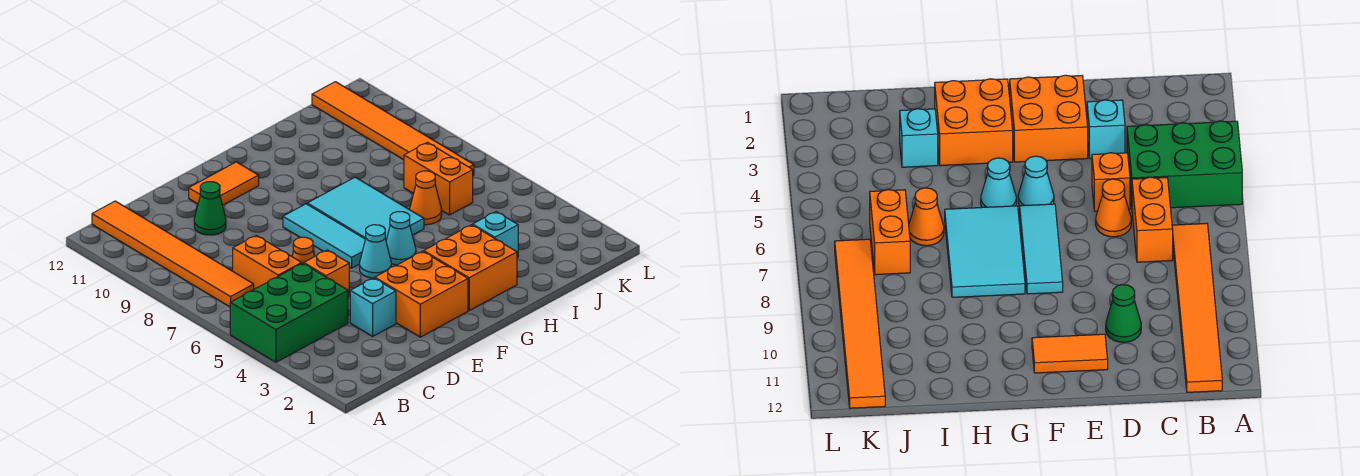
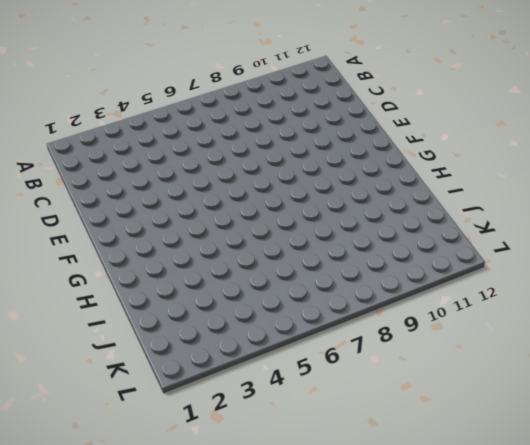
none -> green 2x3 brick [230,263,348,362]
none -> orange 1x6 tile [92,201,254,307]
none -> orange 1x2 brick [233,236,302,289]

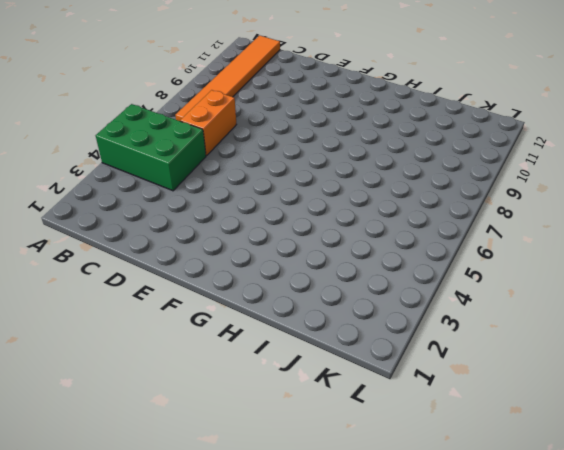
none -> cyan 1x1 brick [350,278,396,336]
none -> orange 1x1 brick [304,250,349,297]
none -> orange 1x1 cone [292,237,314,264]

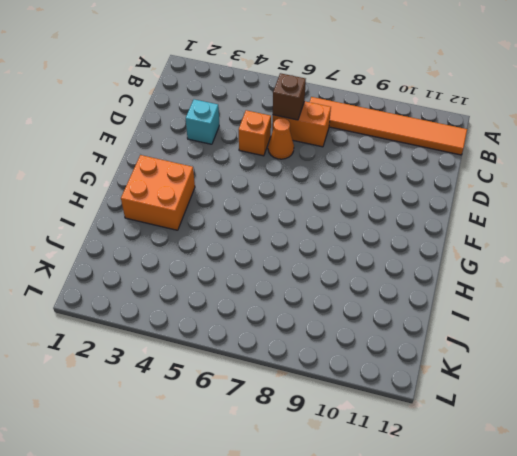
brown 1x1 brick [273,73,306,120] -> none
none -> green 2x3 brick [230,263,348,362]
none -> green 1x1 cone [194,182,226,235]
none -> orange 2x2 brick [375,251,468,337]

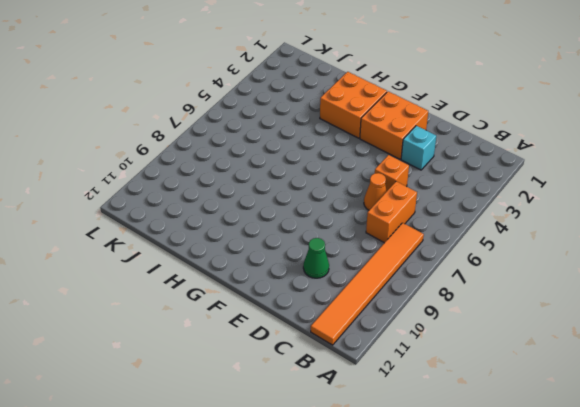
none -> green 2x3 brick [230,263,348,362]
none -> orange 1x2 tile [189,162,259,205]
none -> cyan 1x1 cone [360,225,391,278]

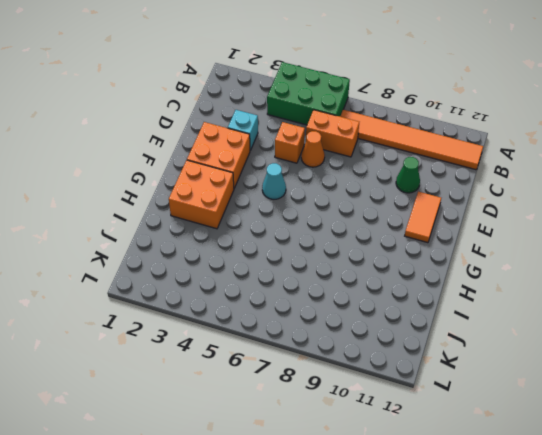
green 2x3 brick [267,62,350,125] -> green 2x3 brick turned to [230,263,348,362]
none -> cyan 1x3 tile [283,204,365,268]
none -> cyan 1x1 cone [386,212,416,265]
none -> cyan 2x3 tile [307,177,424,240]

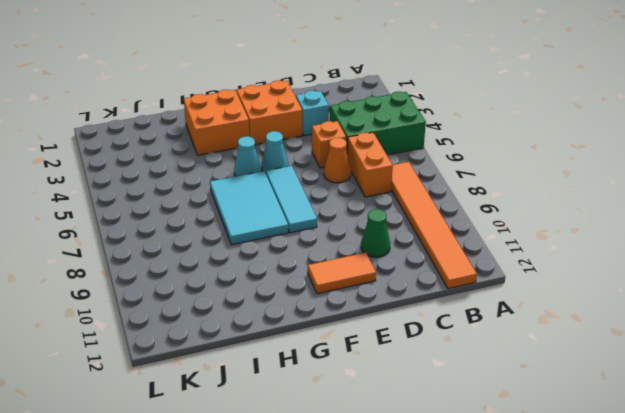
none -> cyan 1x1 brick [473,212,518,258]
none -> orange 1x1 cone [410,171,442,225]
none -> orange 1x2 brick [404,142,473,215]

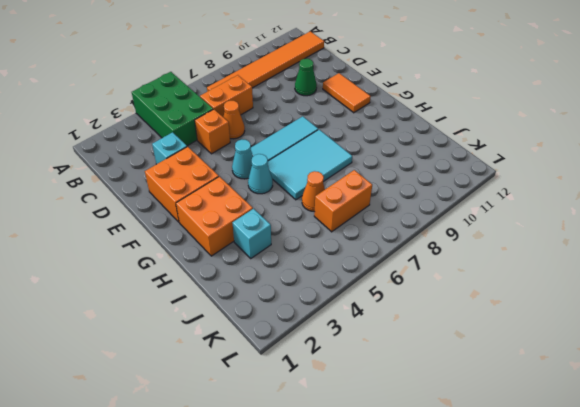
none -> orange 1x6 tile [312,82,474,176]

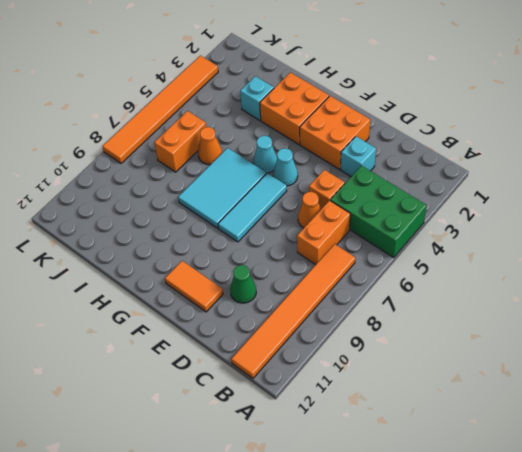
orange 1x6 tile [102,56,218,163] -> orange 1x6 tile moved to [312,82,474,176]

